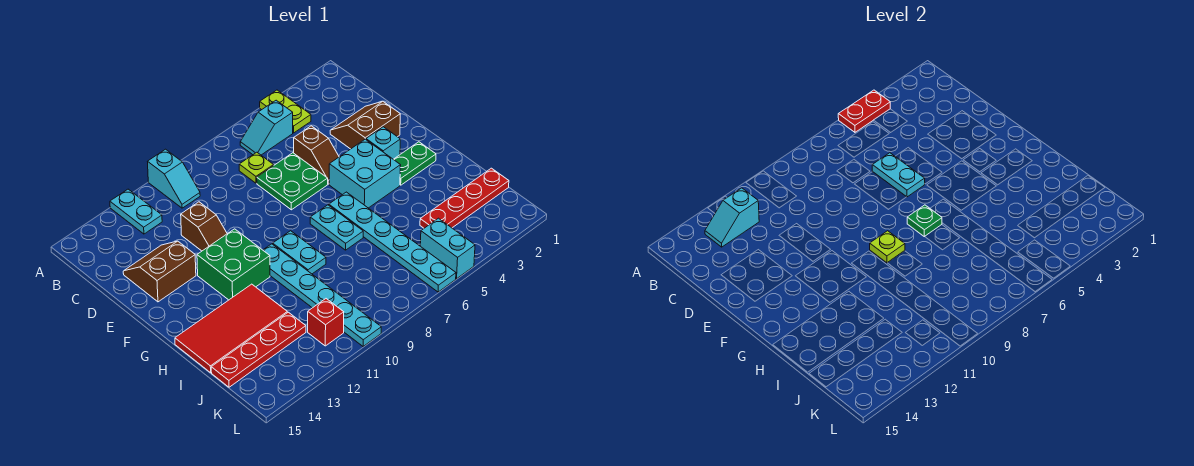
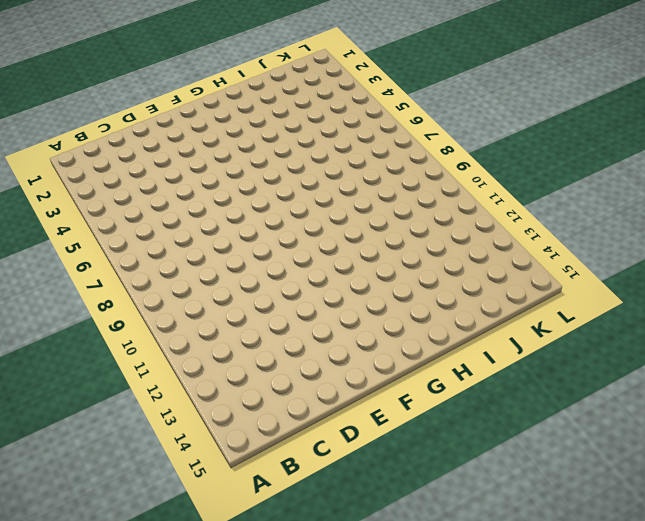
none -> lime 1x2 plate [260,90,311,133]
none -> cyan 1x2 slope [147,149,200,208]
none -> cyan 1x2 plate [110,189,162,234]

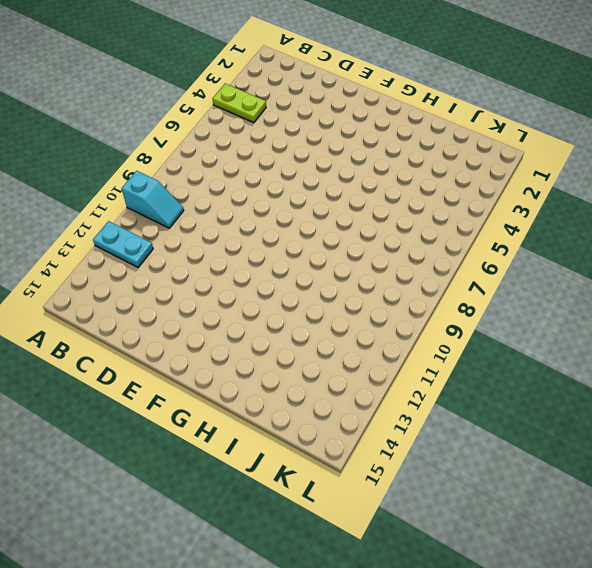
none -> cyan 1x2 slope [240,100,293,155]
none -> lime 1x1 plate [239,152,274,183]
none -> brown 2x2 slope [330,101,400,149]

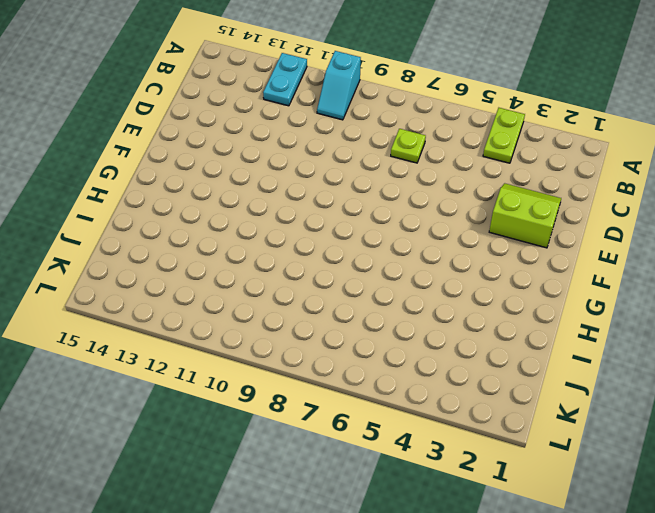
lime 2x2 slope [489,183,561,248] -> brown 2x2 slope [330,101,400,149]
none -> cyan 1x2 slope [240,100,293,155]
none -> brown 1x2 slope [294,126,339,184]
none -> green 2x2 plate [257,153,328,210]

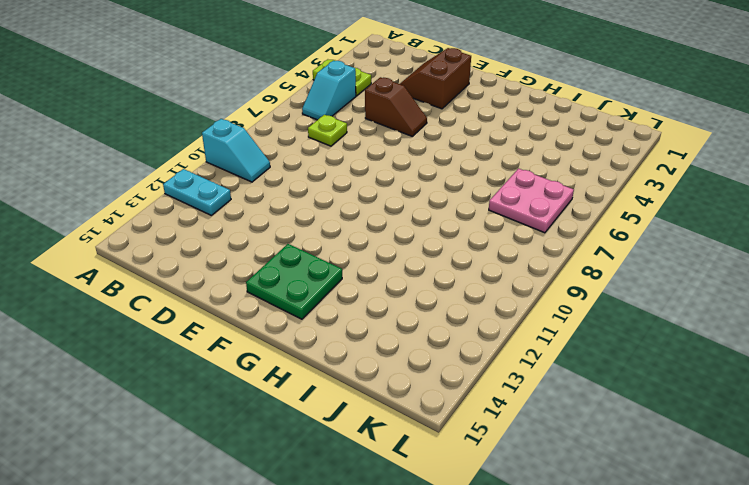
green 2x2 plate [246,244,342,319] -> green 2x2 plate moved to [257,153,328,210]
pink 2x2 plate [489,168,574,233] -> cyan 1x6 plate [329,192,456,292]
none -> brown 1x2 slope [181,202,227,251]
none -> brown 2x2 slope [123,241,196,302]
none -> cyan 1x1 brick [366,127,400,159]

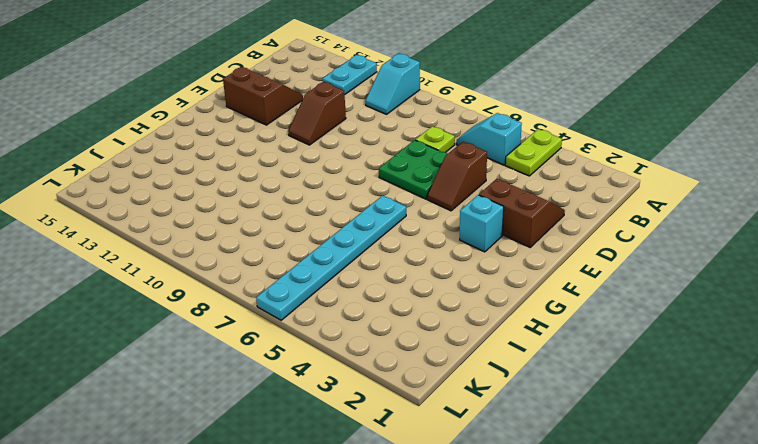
none -> cyan 2x2 brick [329,139,401,208]
none -> green 2x2 brick [197,229,270,300]
none -> green 1x2 plate [394,142,436,185]

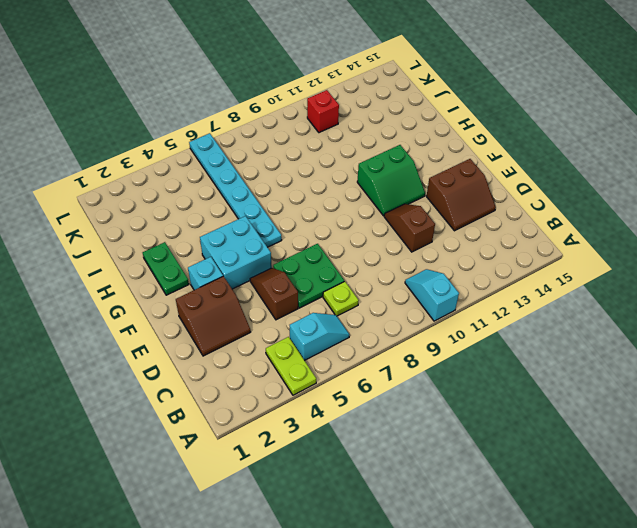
green 2x2 slope [357,145,425,216] -> green 2x2 brick [197,229,270,300]
green 1x2 plate [143,242,189,295] -> green 1x2 plate turned to [394,142,436,185]
none -> cyan 1x2 plate [110,189,162,234]
none -> cyan 1x2 plate [310,205,363,250]
none -> cyan 1x2 plate [273,231,326,274]

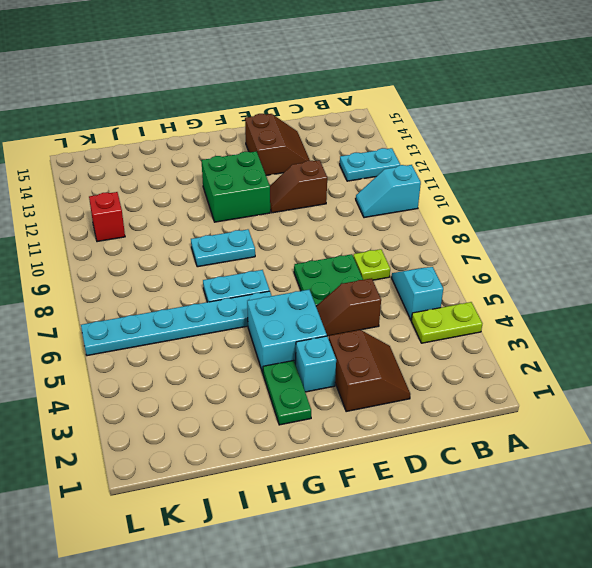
none -> cyan 1x6 plate [263,244,381,346]
none -> red 2x4 tile [175,284,287,373]
none -> red 1x4 plate [420,168,509,228]

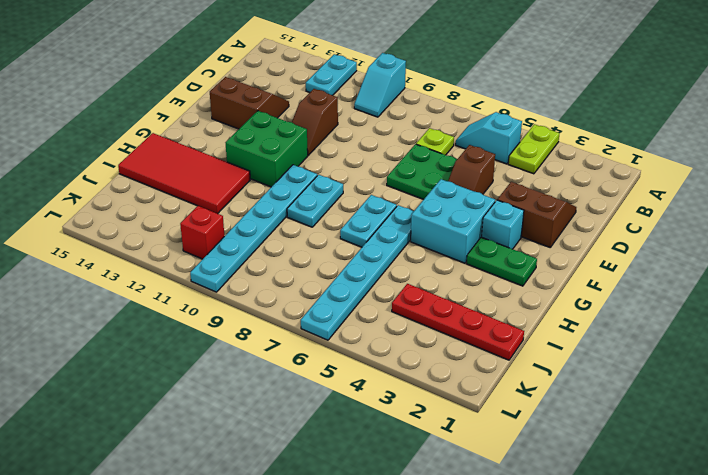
none -> red 1x4 plate [211,312,306,387]
none -> cyan 1x2 brick [420,218,475,279]
none -> red 1x2 plate [838,90,890,132]

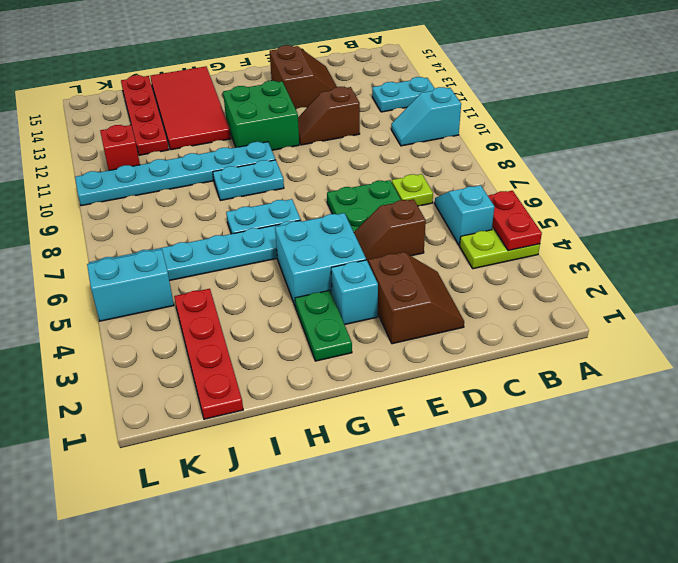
none -> cyan 1x2 slope [705,188,759,247]
none -> cyan 1x2 plate [872,153,925,197]
none -> green 1x1 plate [907,205,942,237]

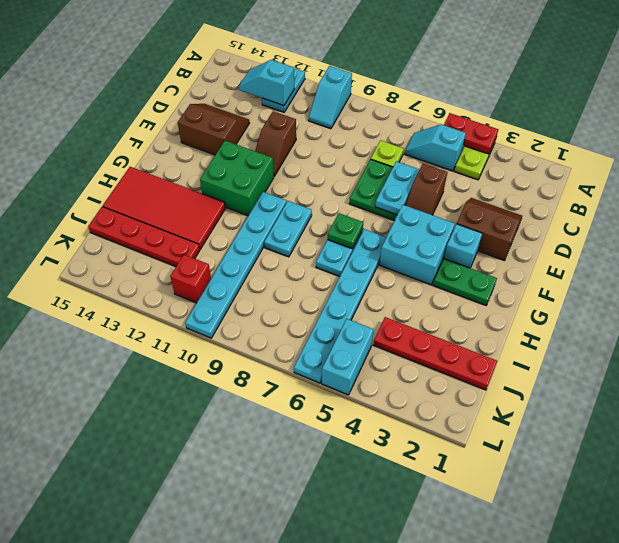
none -> lime 1x1 plate [870,231,905,263]

